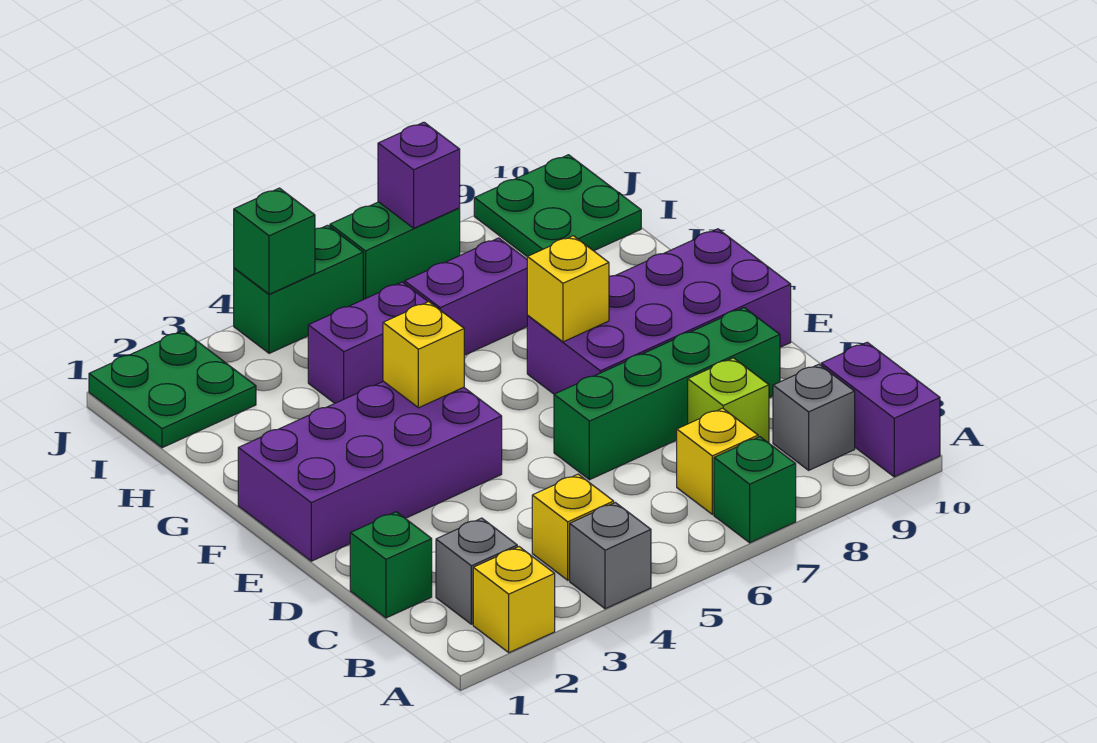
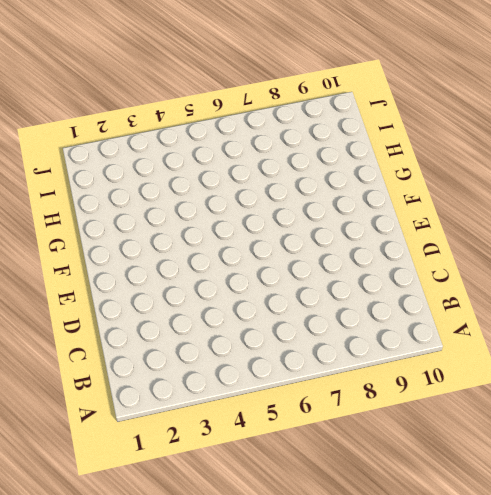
none -> yellow 1x1 brick [473,547,555,653]
none -> grey 1x1 brick [570,503,651,609]
none -> green 1x1 brick [714,437,796,543]

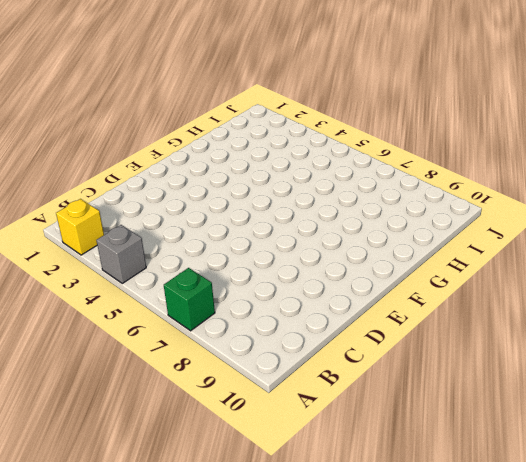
none -> purple 1x2 brick [821,342,940,477]
none -> grey 1x1 brick [436,518,517,624]
none -> yellow 1x1 brick [532,474,614,580]

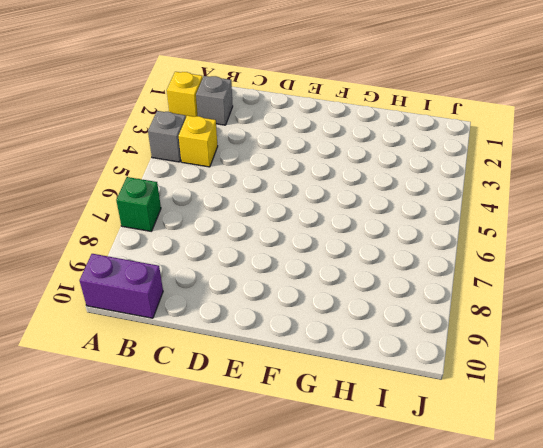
none -> yellow 1x1 brick [677,408,758,514]
none -> grey 1x1 brick [773,364,855,470]
none -> green 1x1 brick [350,512,432,618]

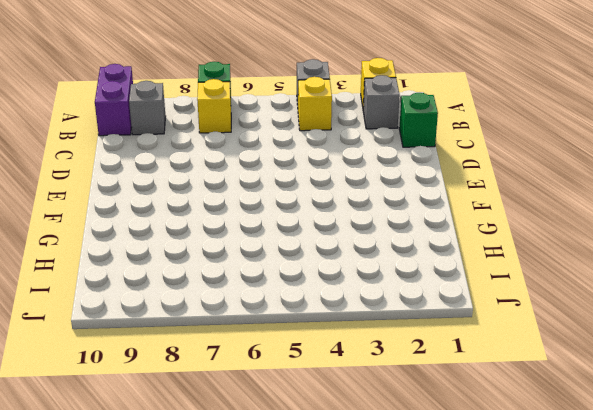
none -> lime 1x1 brick [688,358,769,443]
none -> green 1x4 brick [554,308,780,480]
none -> purple 2x4 brick [238,381,502,561]

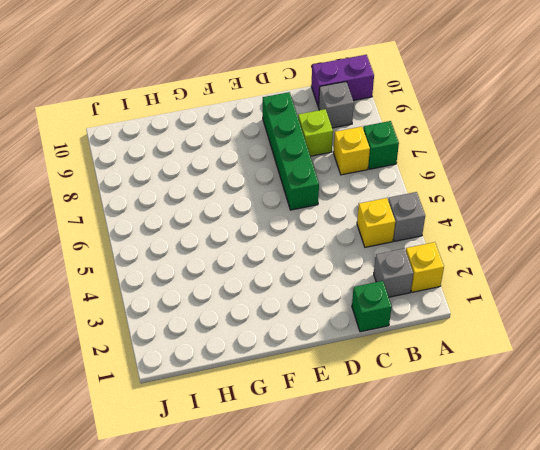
none -> purple 2x4 brick [238,381,502,561]
none -> purple 2x4 brick [527,229,791,394]
none -> purple 1x2 brick [308,282,428,403]

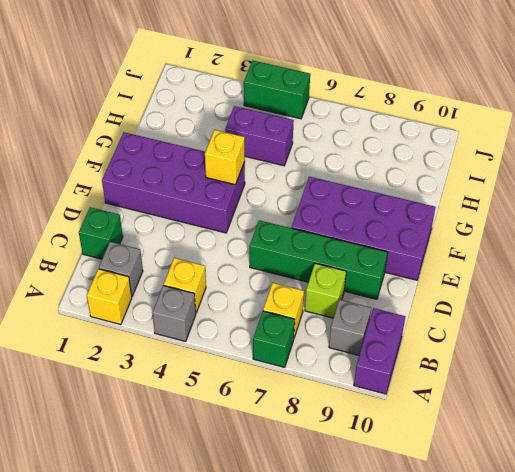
none -> purple 1x2 brick [405,238,528,355]
none -> green 2x2 plate [89,331,256,448]
none -> green 2x2 plate [474,155,641,257]

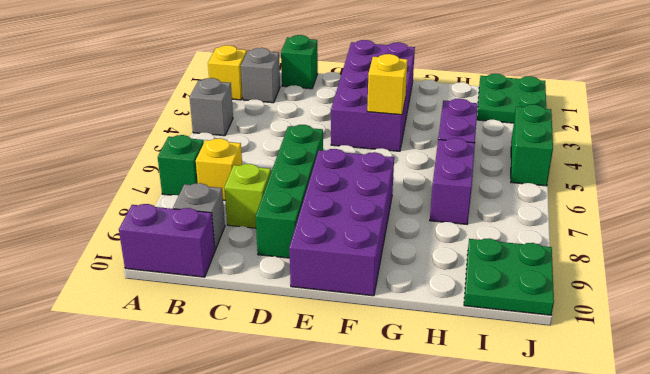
none -> yellow 1x1 brick [532,474,614,580]
none -> green 1x2 brick [330,202,460,299]
none -> yellow 1x1 brick [527,236,609,342]

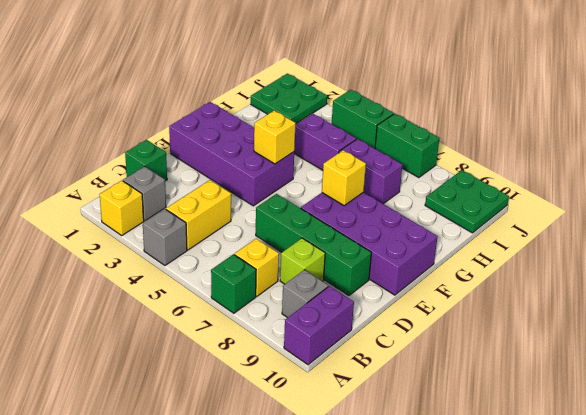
yellow 1x2 brick [166,180,231,250] -> yellow 1x1 brick [532,474,614,580]
none -> green 1x1 brick [234,188,315,294]
none -> purple 1x1 brick [378,122,460,228]

